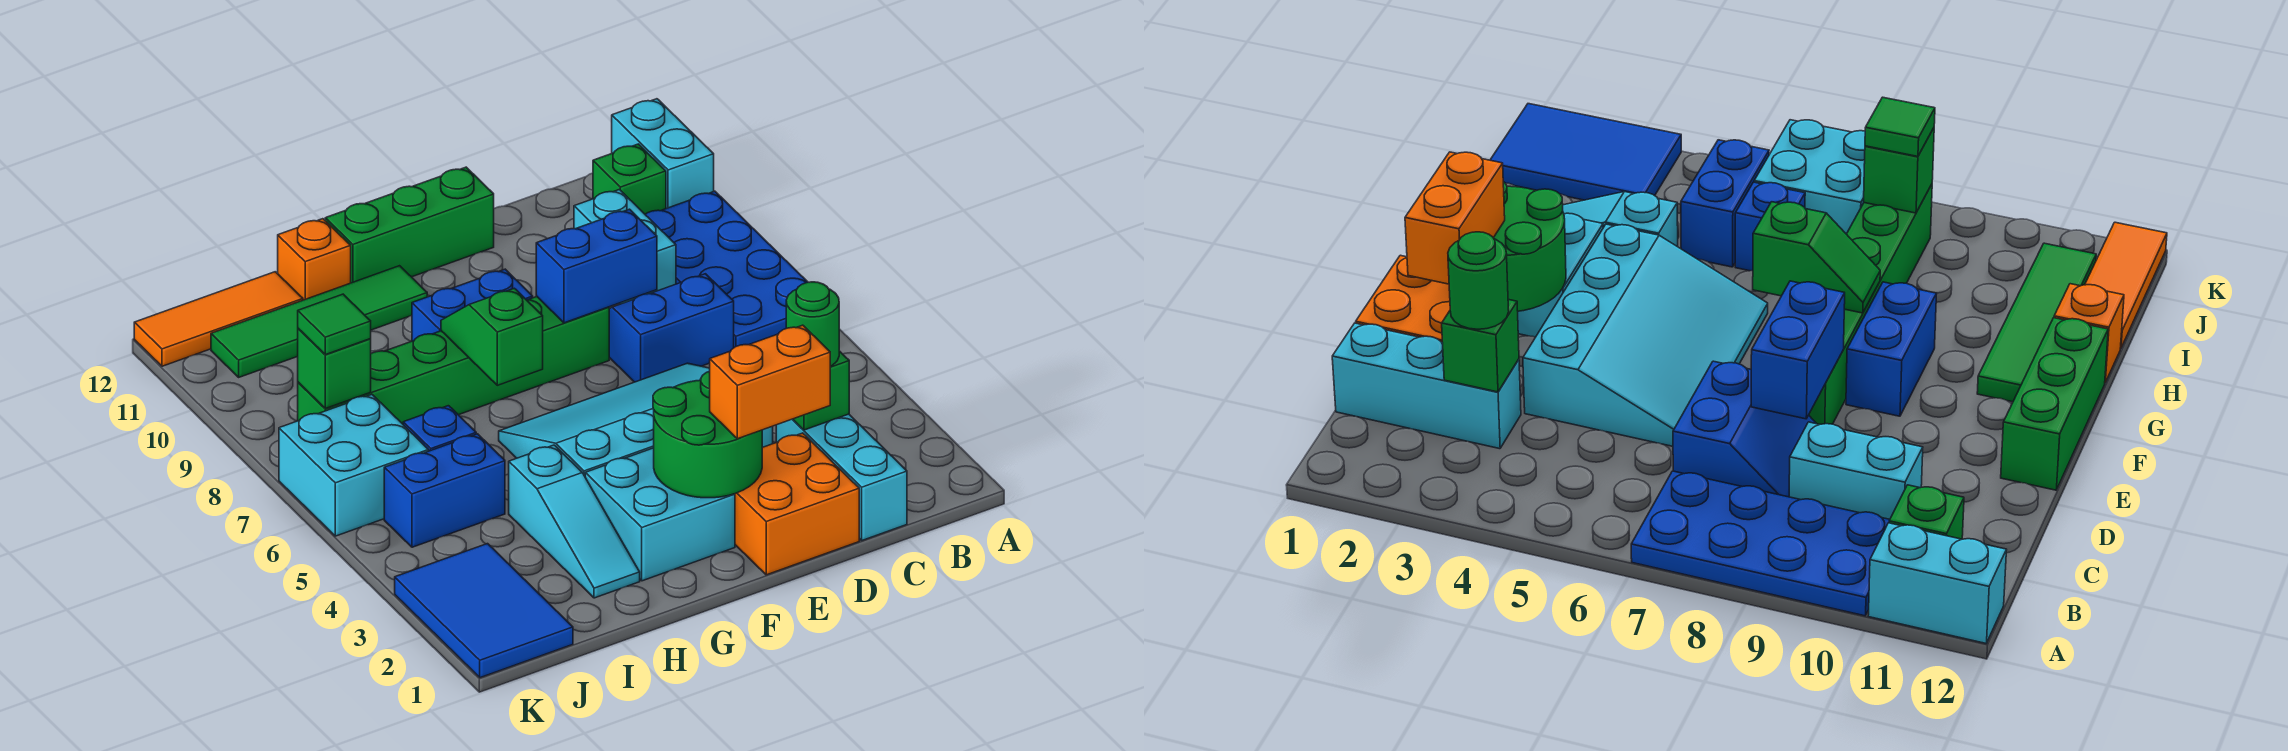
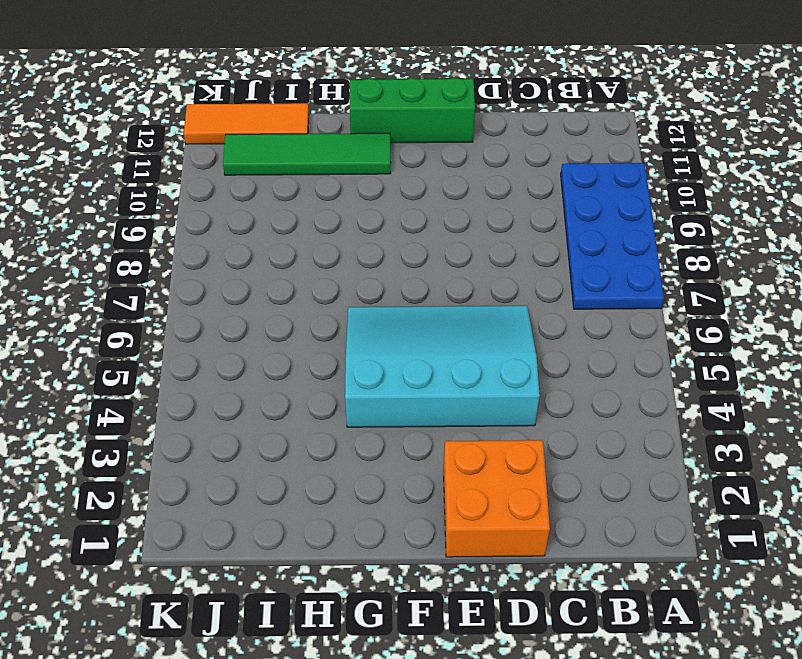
none -> cyan 1x2 brick [612,99,714,209]
none -> green 1x1 brick [593,144,666,214]
none -> cyan 1x3 brick [776,414,907,540]

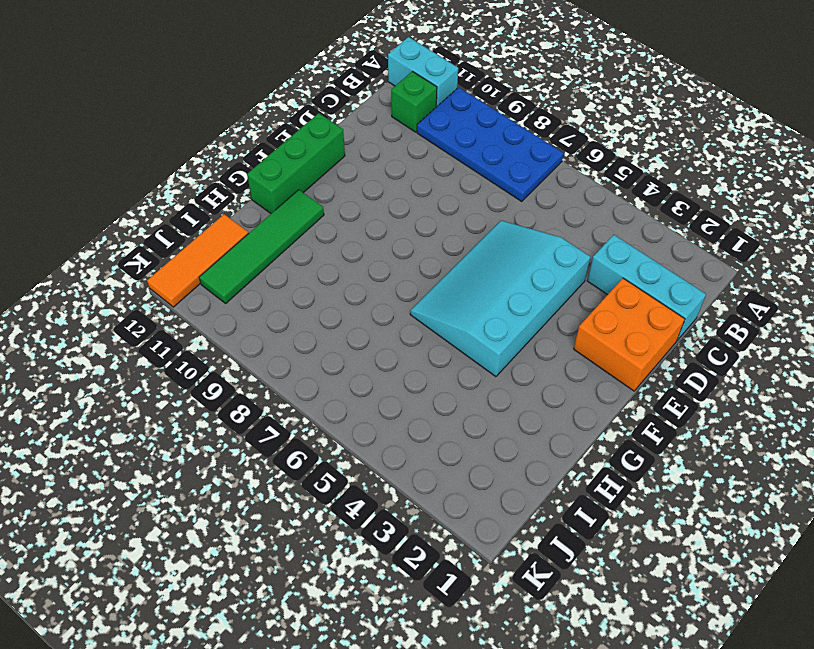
none -> blue 2x2 slope [609,274,734,382]
none -> cyan 1x2 brick [574,190,676,304]
none -> green 1x6 brick [298,297,609,424]

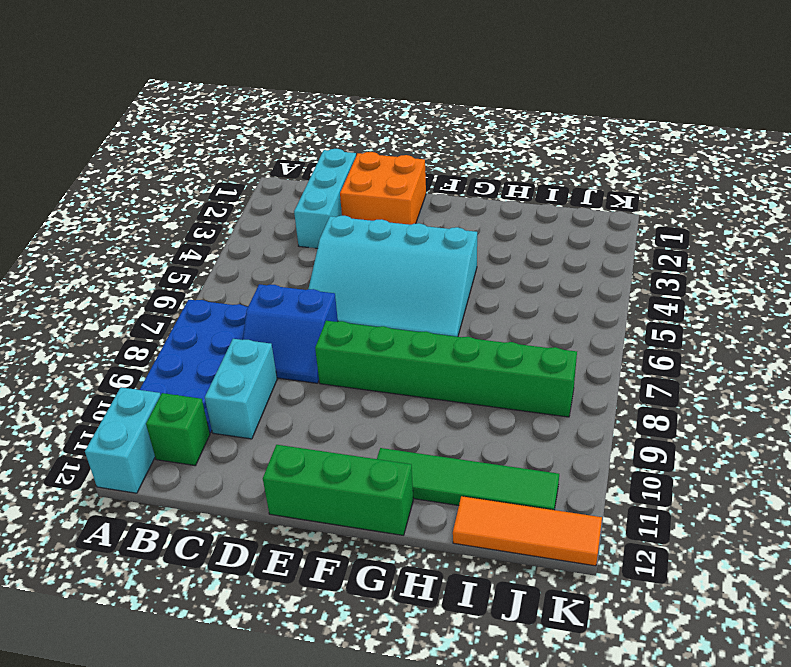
none -> cyan 2x2 brick [585,448,735,581]
none -> blue 1x2 brick [412,269,533,341]
none -> cyan 1x3 slope [509,445,640,598]

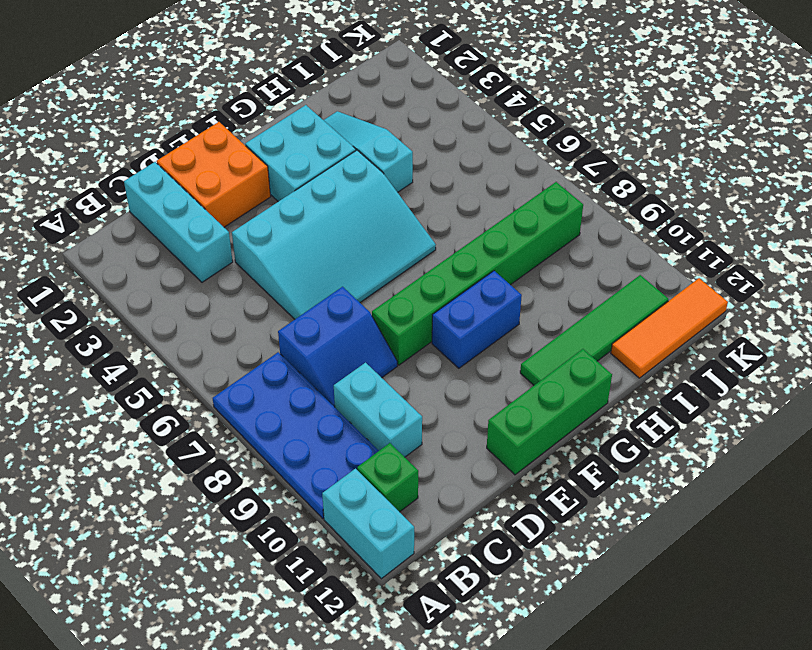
none -> orange 1x1 brick [278,219,351,300]
none -> blue 1x2 brick [384,434,505,547]
none -> blue 1x1 brick [403,406,476,451]

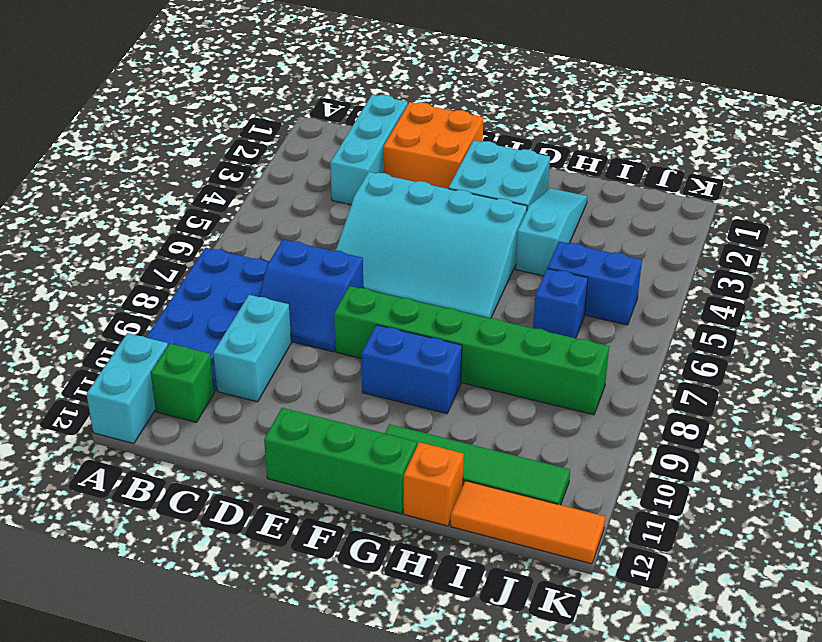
none -> blue 2x3 tile [395,544,573,678]
none -> cyan 2x2 brick [279,394,429,536]
none -> green 1x1 brick [793,351,849,430]

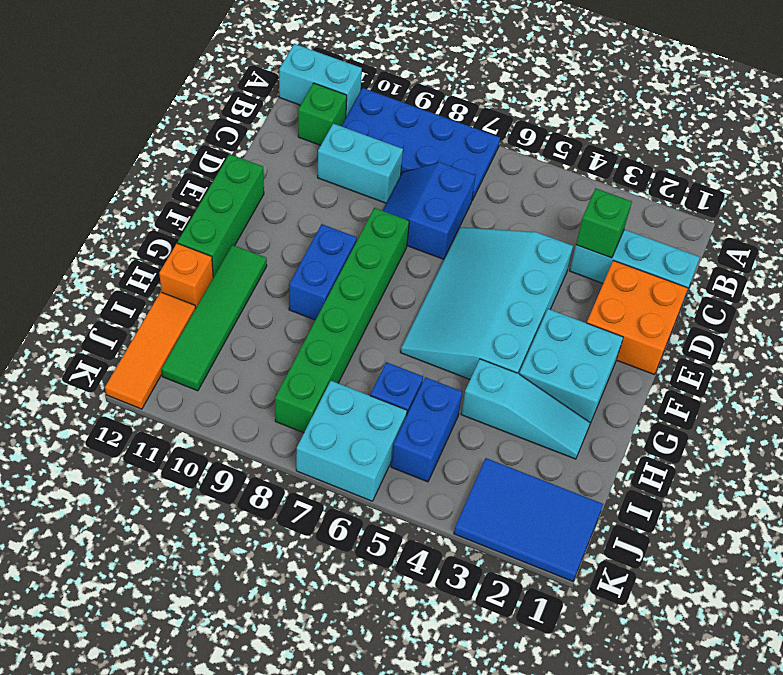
none -> blue 1x2 brick [536,209,657,323]
none -> green 2x2 round brick [653,371,762,498]
none -> green 1x2 slope [441,288,543,385]

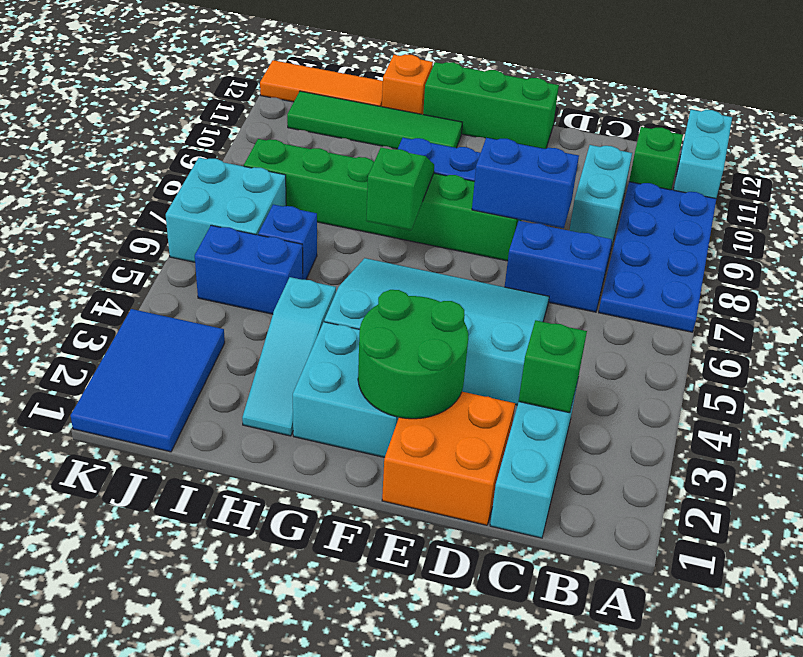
none -> green 1x1 brick [298,329,371,408]
none -> green 1x1 round brick [786,282,839,366]
none -> orange 1x2 brick [710,325,830,439]

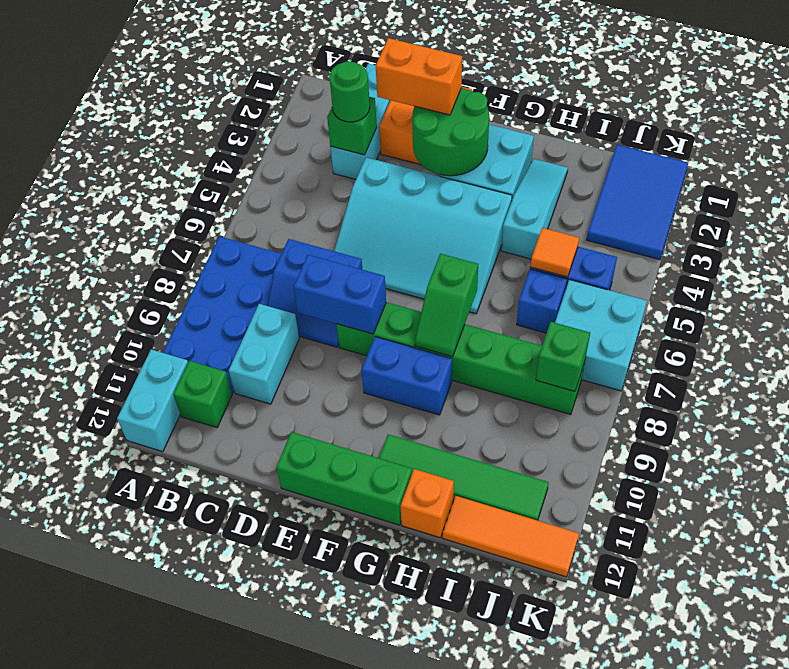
orange 1x1 tile [530,228,579,277] -> none
none -> green 1x1 tile [298,294,371,355]

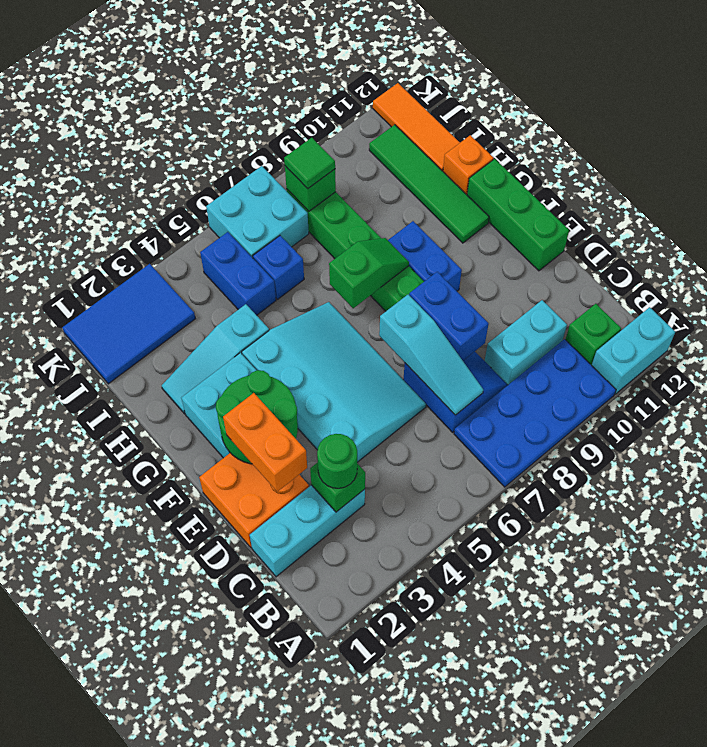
cyan 1x3 slope [379,295,483,415] -> none

